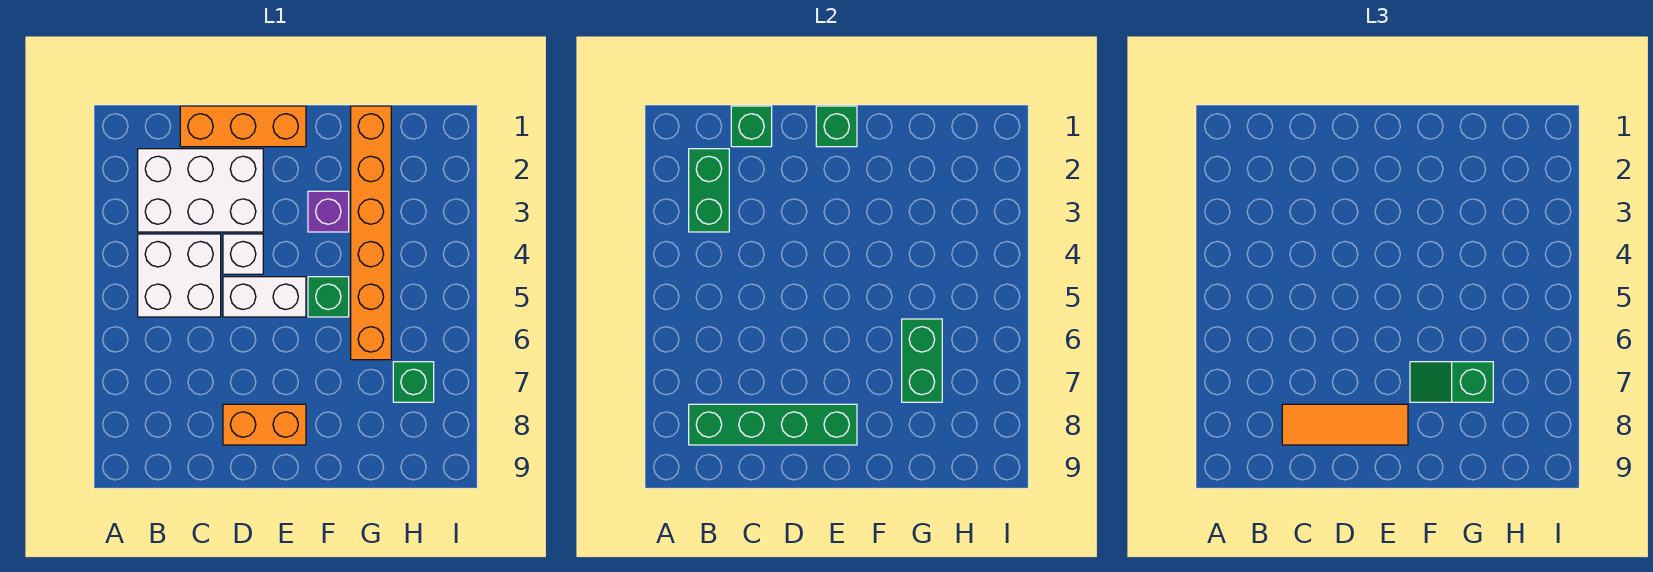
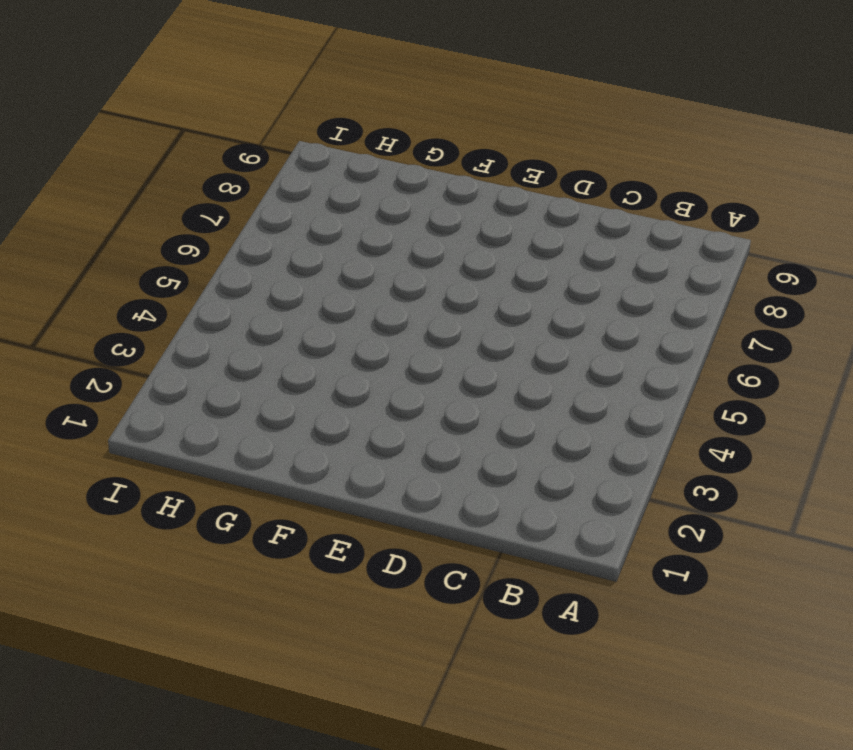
none -> white 2x3 brick [138,149,263,232]
none -> white 2x2 brick [138,234,221,317]
none -> orange 1x3 brick [180,106,306,147]

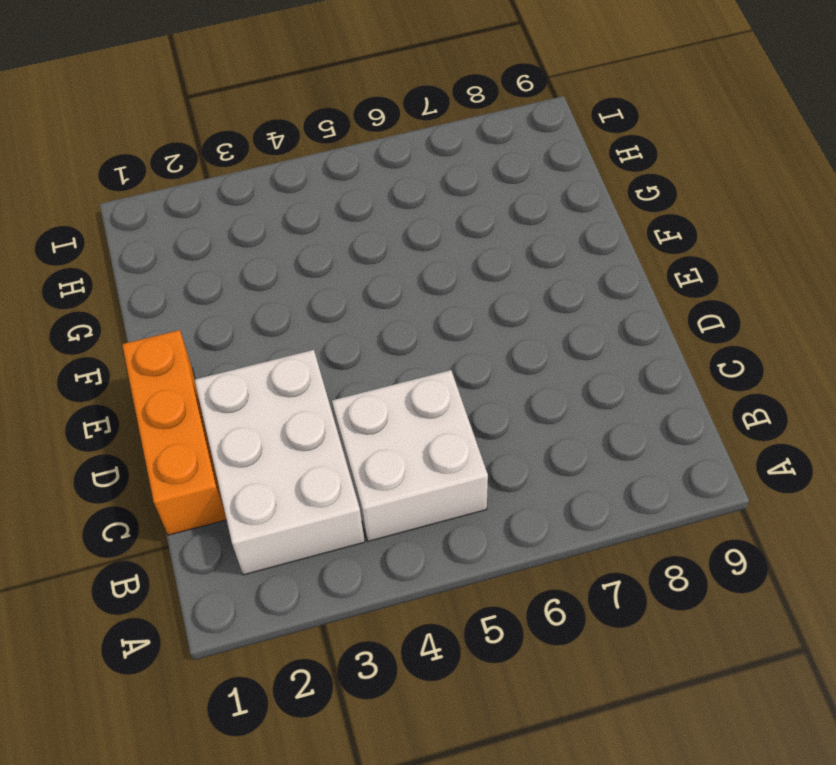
none -> white 1x1 brick [223,234,263,274]
none -> white 1x2 brick [223,277,306,317]
none -> orange 1x2 brick [223,404,306,445]

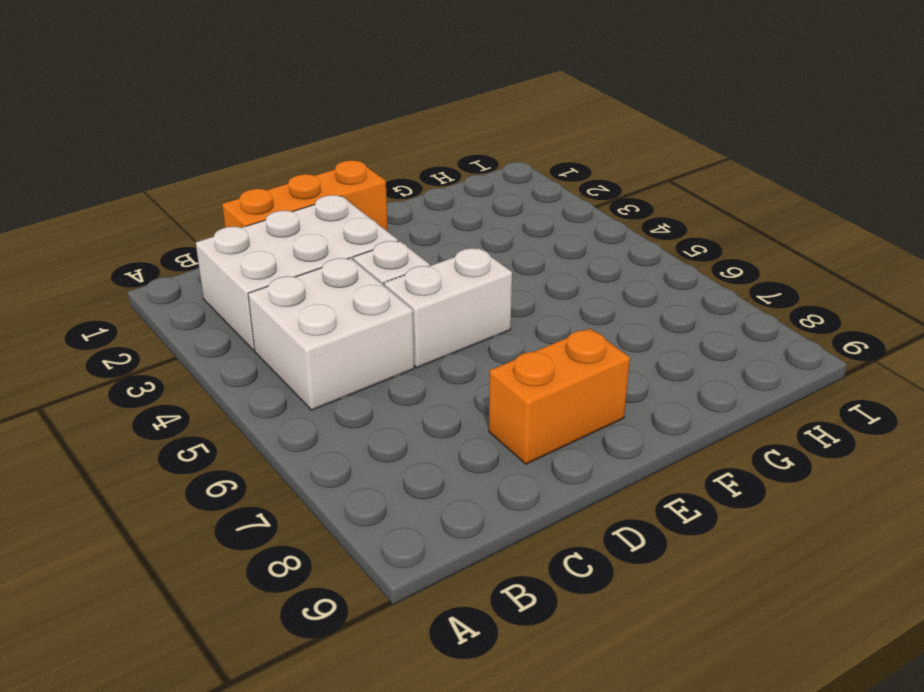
none -> purple 1x1 brick [308,191,349,232]
none -> green 1x1 brick [308,277,349,317]
none -> orange 1x6 brick [351,106,391,360]

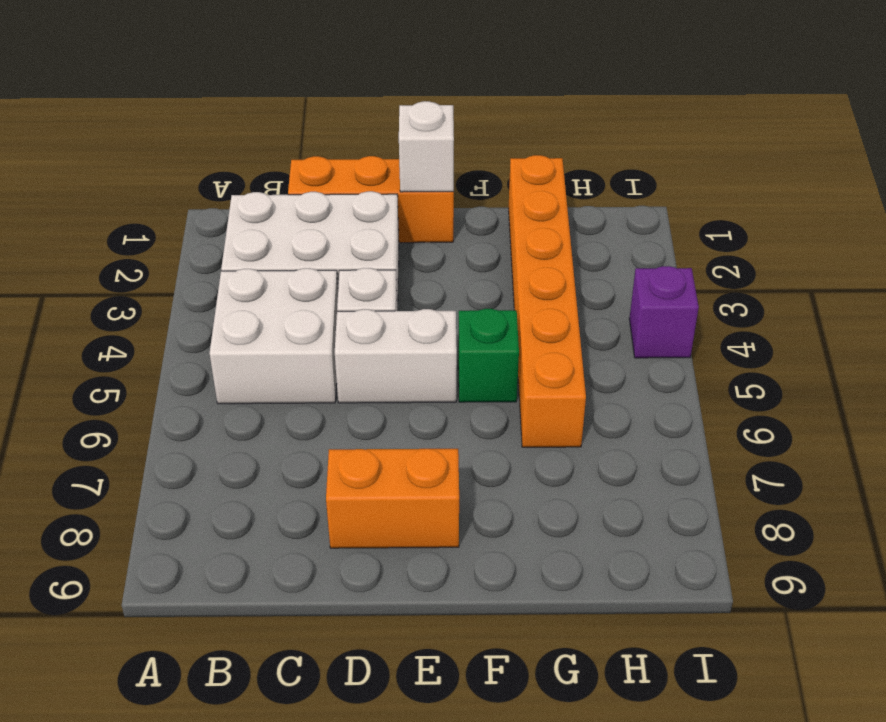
white 1x1 brick [399,101,454,192] -> green 1x1 brick [816,106,857,147]
purple 1x1 brick [629,266,699,358] -> purple 1x1 brick moved to [308,191,349,232]
none -> green 1x1 brick [393,362,434,402]
none -> green 1x2 brick [689,149,729,232]
none -> green 1x4 brick [689,404,857,445]

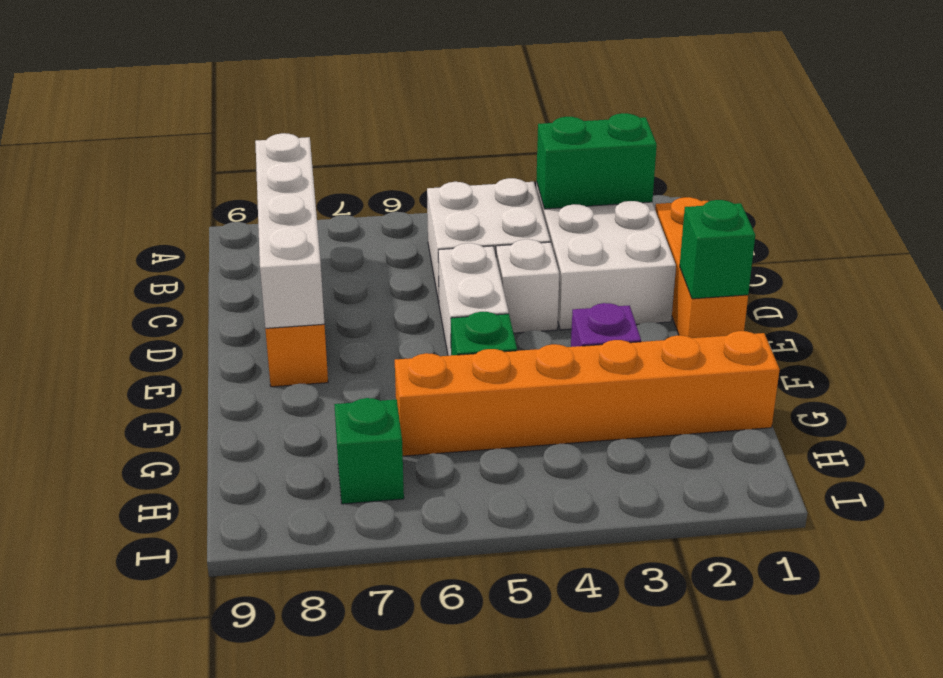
white 1x4 brick [255,133,324,328] -> green 1x4 brick [689,404,857,445]
none -> green 1x1 brick [731,106,772,147]
none -> green 1x2 brick [902,319,942,402]
none -> orange 1x3 tile [1282,404,1408,445]

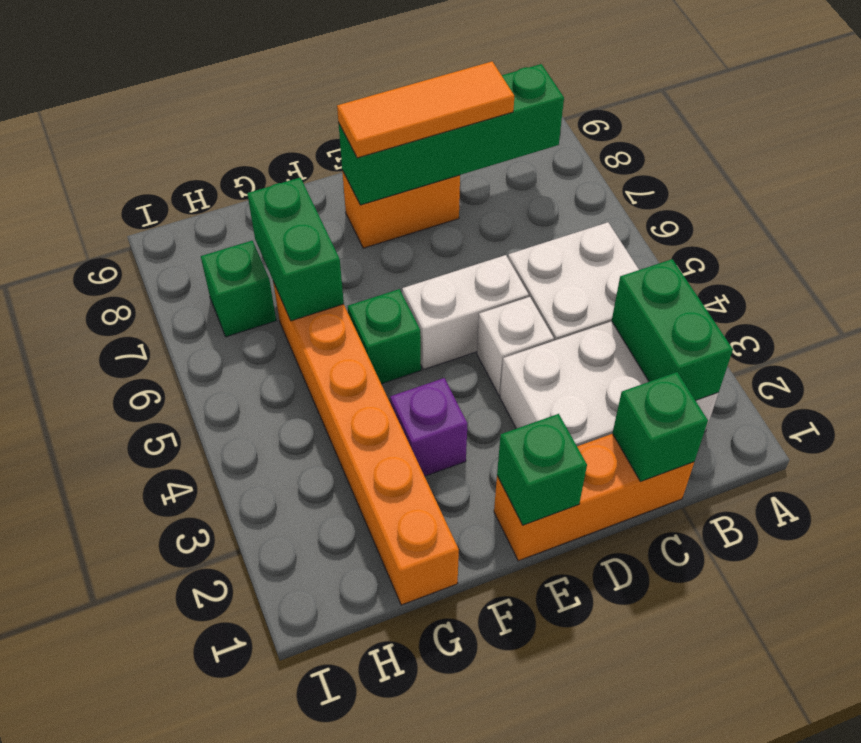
none -> green 1x2 slope [1410,362,1493,402]

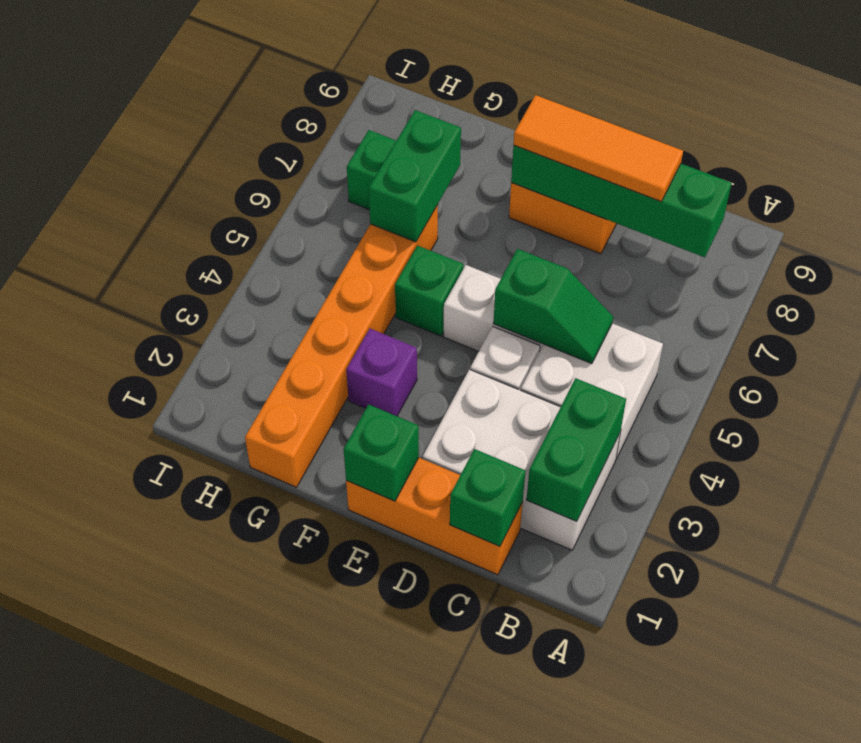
green 1x2 slope [493,249,613,364] -> green 1x2 slope moved to [1410,362,1493,402]

